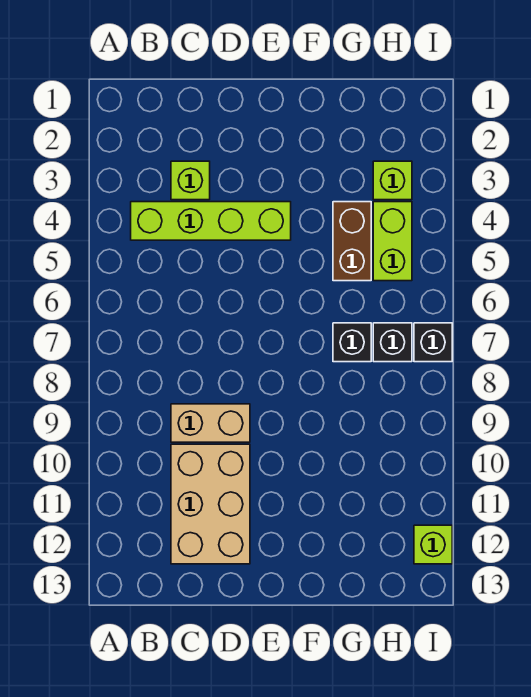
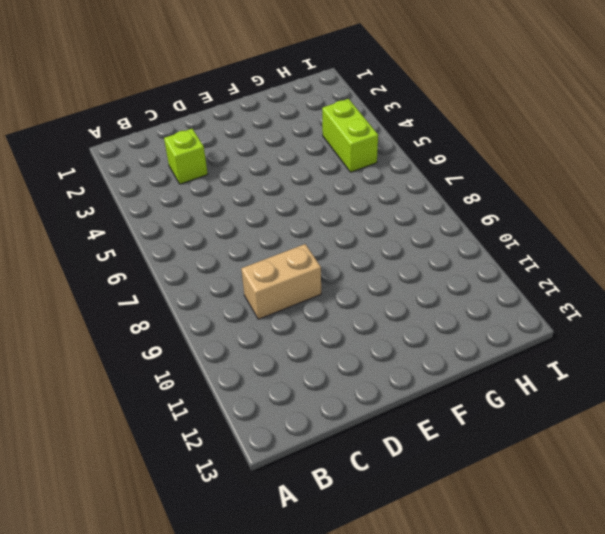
none -> lime 1x4 brick [131,202,291,240]
none -> tan 2x3 brick [171,444,250,564]

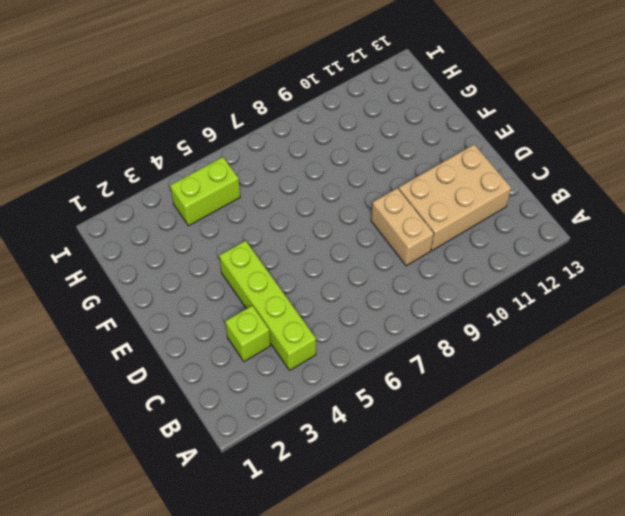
none -> brown 1x2 brick [333,202,371,281]
none -> black 1x1 brick [333,323,371,362]

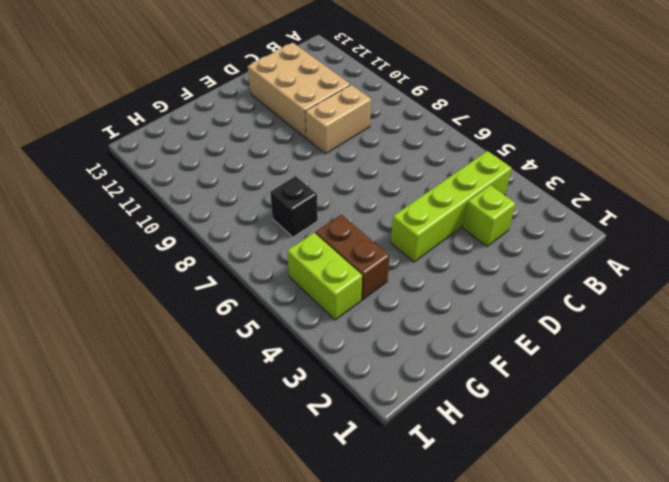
none -> lime 1x1 brick [373,161,412,200]
none -> black 1x1 brick [373,323,412,362]

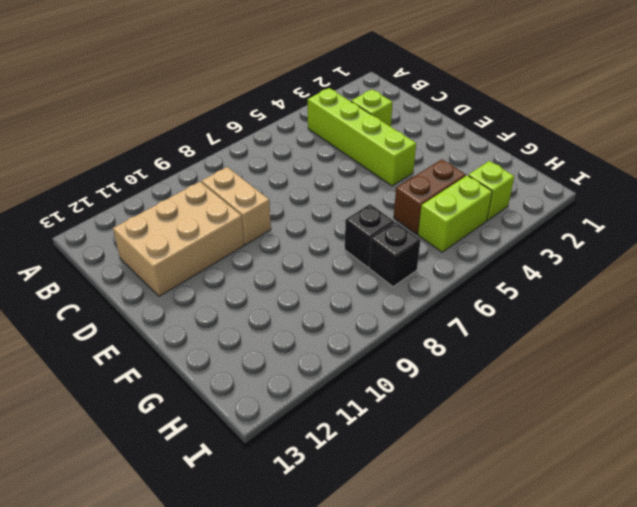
none -> black 1x1 brick [414,323,452,362]
none -> lime 1x1 brick [414,525,452,564]

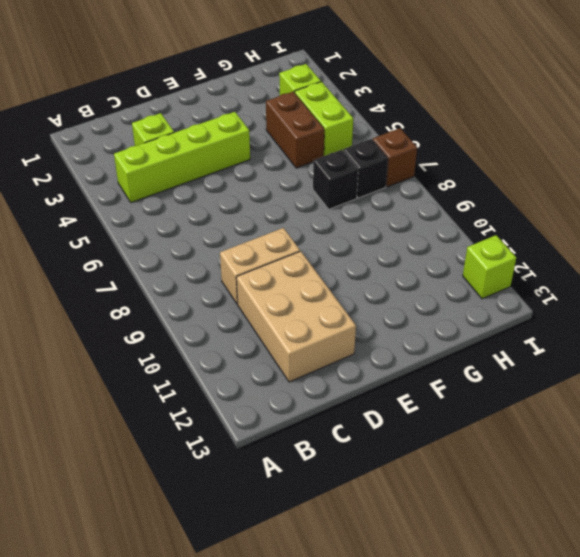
brown 1x1 brick [373,128,417,187] -> black 1x1 brick [414,323,452,362]

